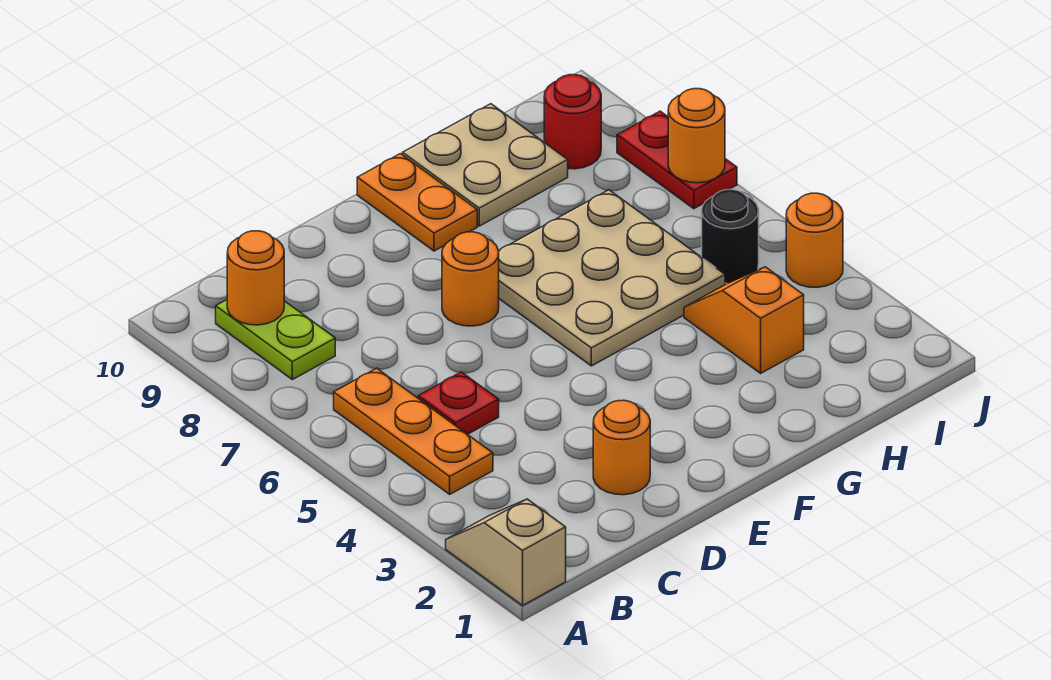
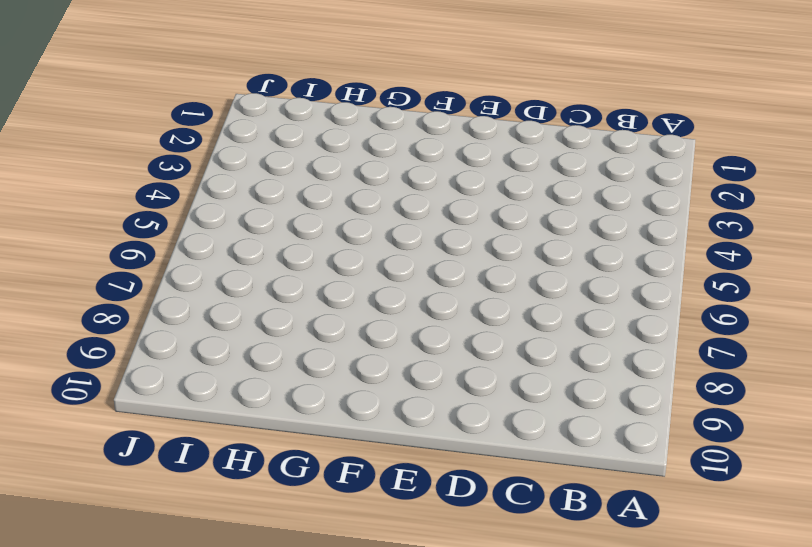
none -> tan 1x2 slope [446,499,566,606]
none -> orange 1x3 plate [334,368,493,494]
none -> lime 1x2 plate [216,300,335,380]

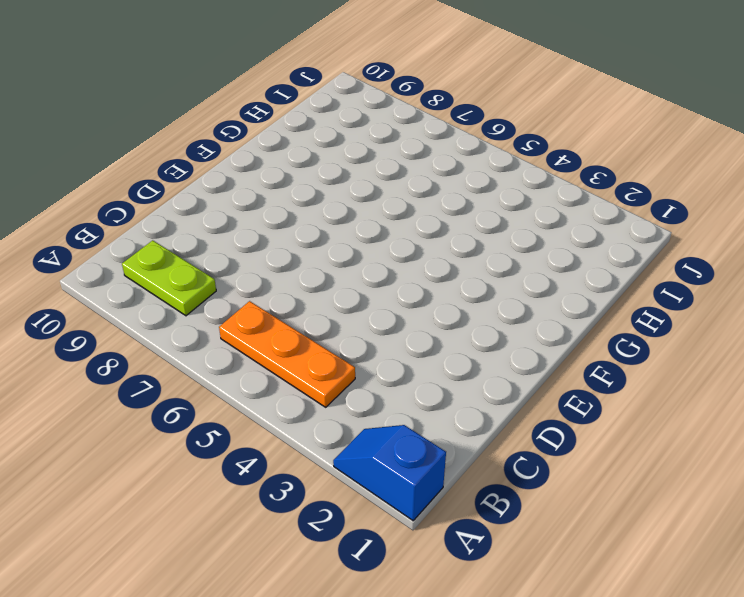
blue 1x2 slope [333,425,446,521] -> tan 1x2 slope [446,499,566,606]
none -> red 1x1 plate [418,372,499,434]
none -> orange 1x1 round brick [593,400,650,495]
none -> orange 1x1 round brick [442,232,499,326]

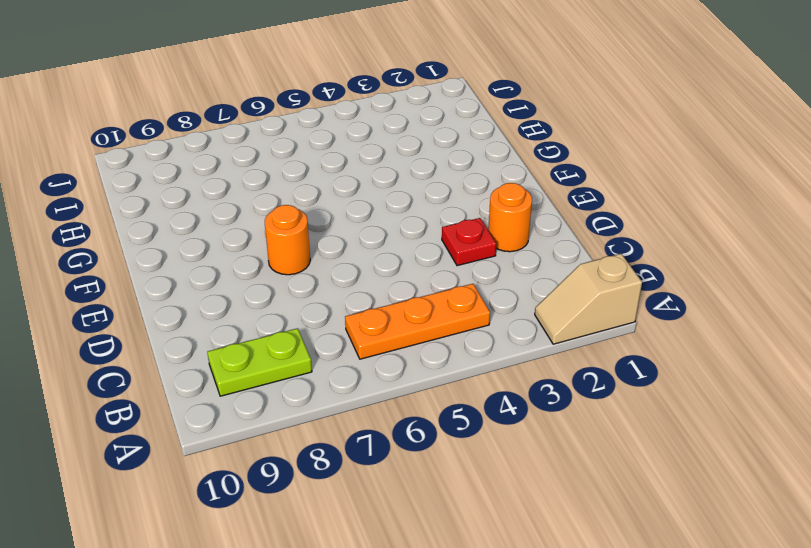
red 1x1 plate [442,218,496,266] -> red 1x1 plate moved to [418,372,499,434]
none -> tan 3x3 plate [499,190,725,366]
none -> orange 1x2 plate [357,154,477,251]
none -> tan 2x2 plate [403,104,568,226]

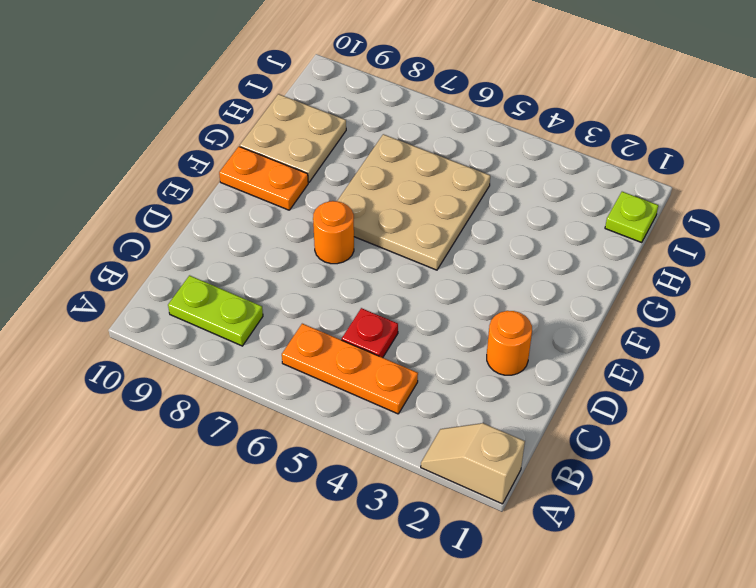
lime 1x1 plate [605,192,658,243] -> none
none -> orange 1x2 slope [684,267,804,373]
none -> black 1x1 round brick [702,190,759,283]
none -> red 1x1 round brick [544,75,601,169]

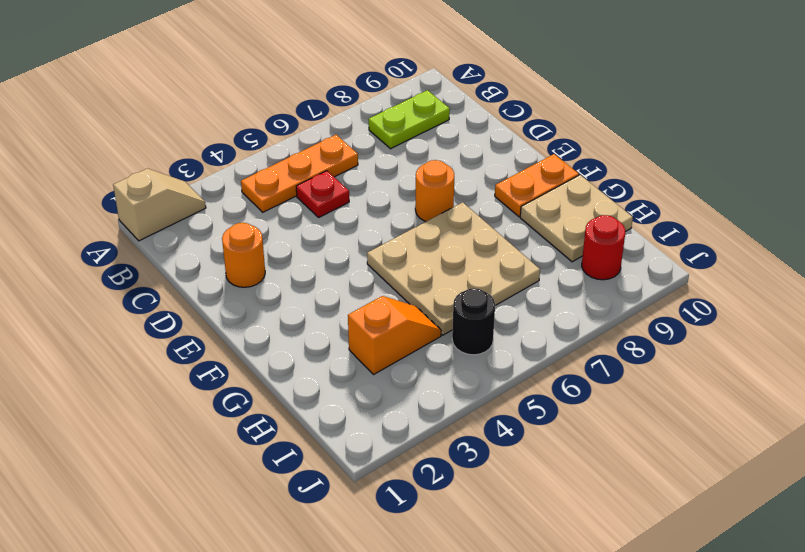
none -> orange 1x1 round brick [786,193,843,287]
none -> red 1x2 plate [617,111,737,209]
none -> orange 1x1 round brick [227,231,284,325]

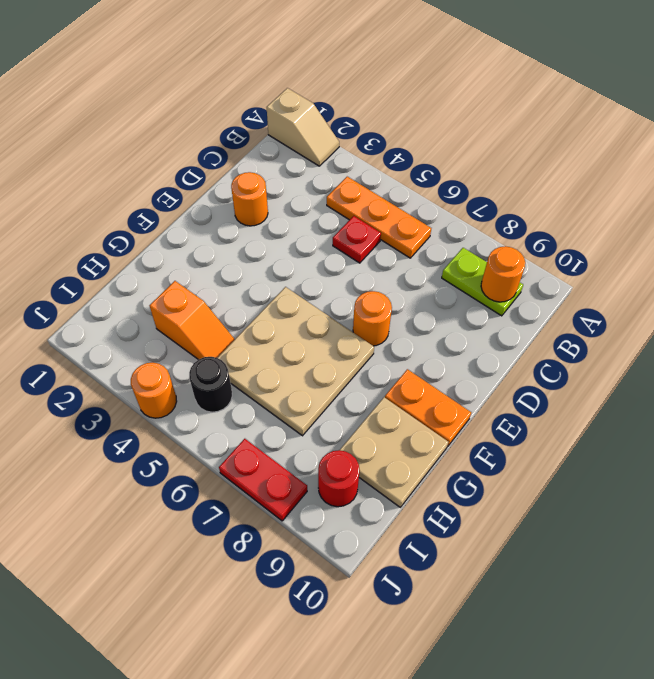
none -> orange 1x1 round brick [668,89,725,183]

